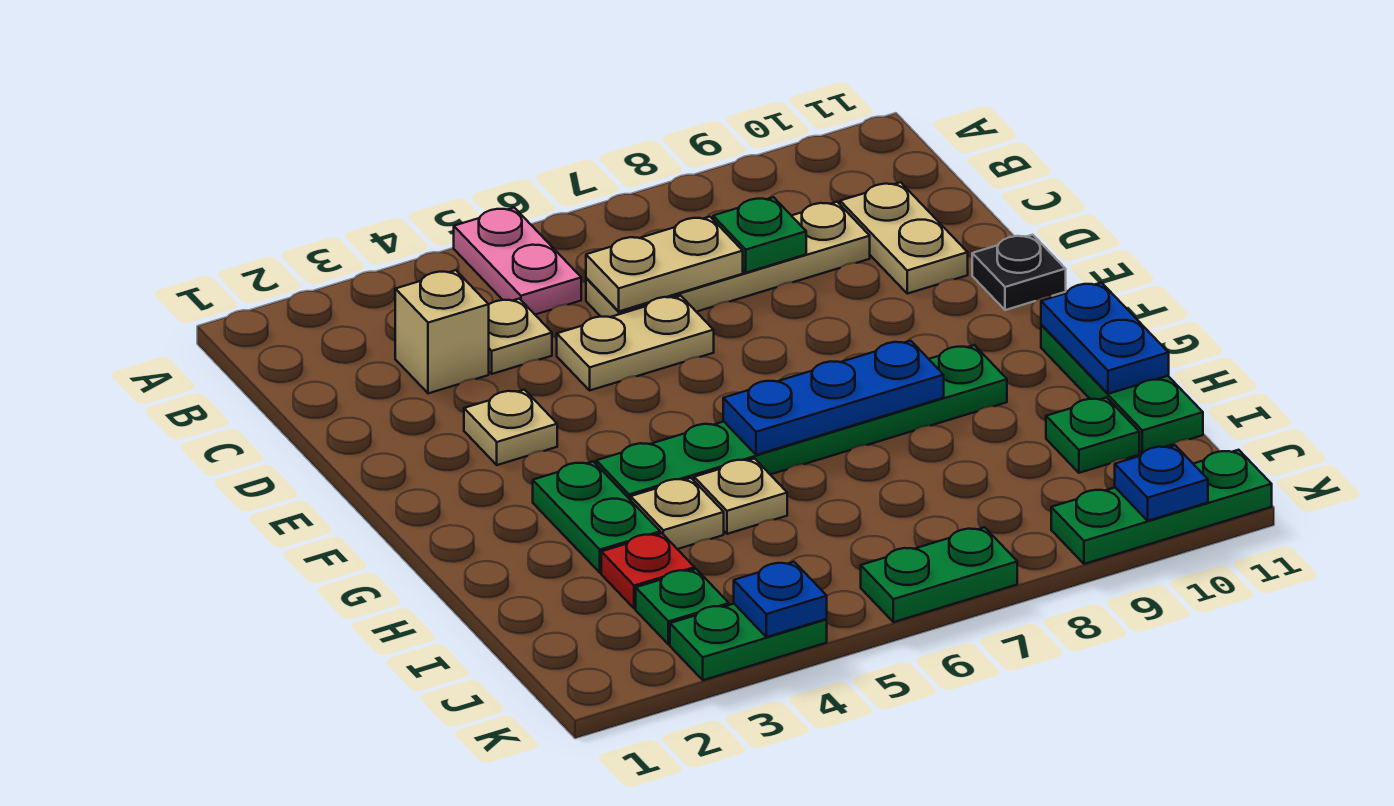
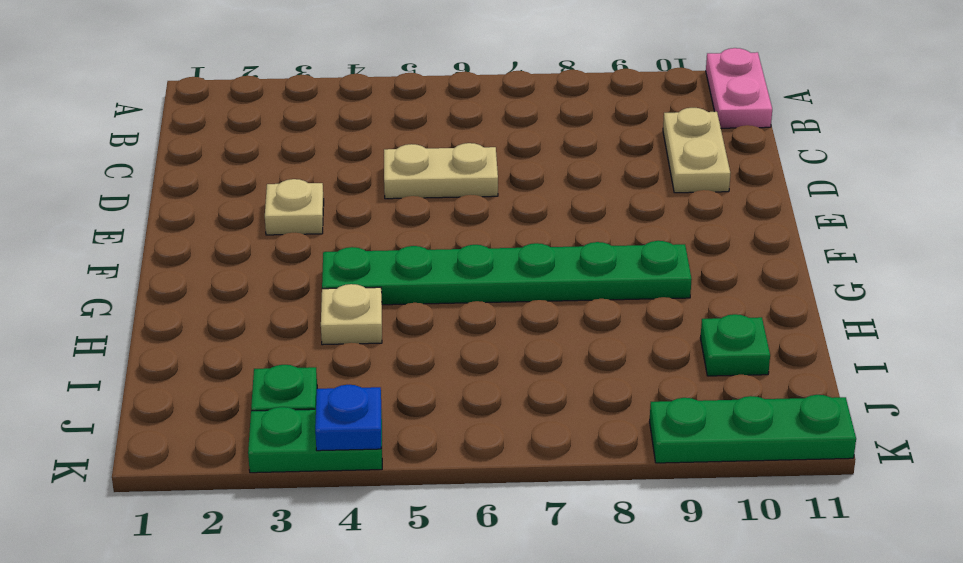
pink 1x2 plate [706,48,772,128] -> pink 1x2 plate moved to [454,208,581,314]
none -> tan 1x1 brick [395,270,489,393]
none -> tan 1x1 plate [489,299,552,374]
none -> tan 1x4 plate [586,202,870,317]

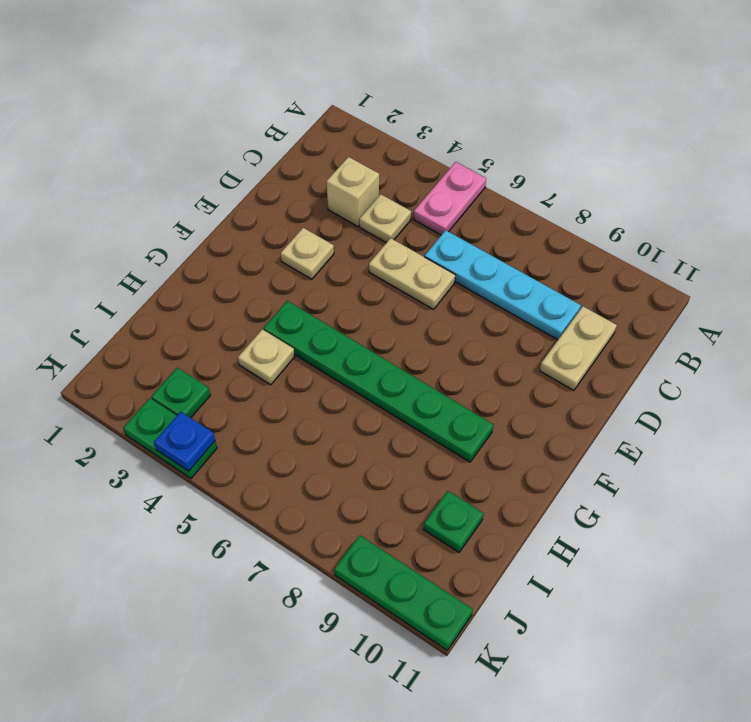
cyan 1x4 plate [425,230,581,340] -> tan 1x4 plate [586,202,870,317]
none -> black 1x1 plate [972,235,1066,310]
none -> green 1x2 plate [533,462,660,573]
none -> green 1x3 plate [1041,325,1203,453]

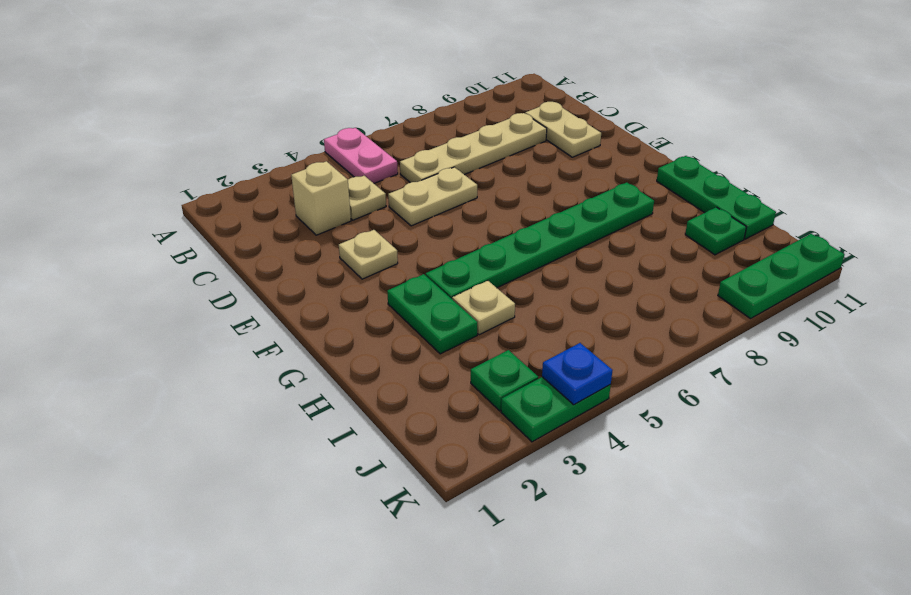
none -> black 1x1 plate [972,235,1066,310]
none -> tan 1x1 plate [694,459,787,534]
none -> red 1x1 plate [601,533,695,609]

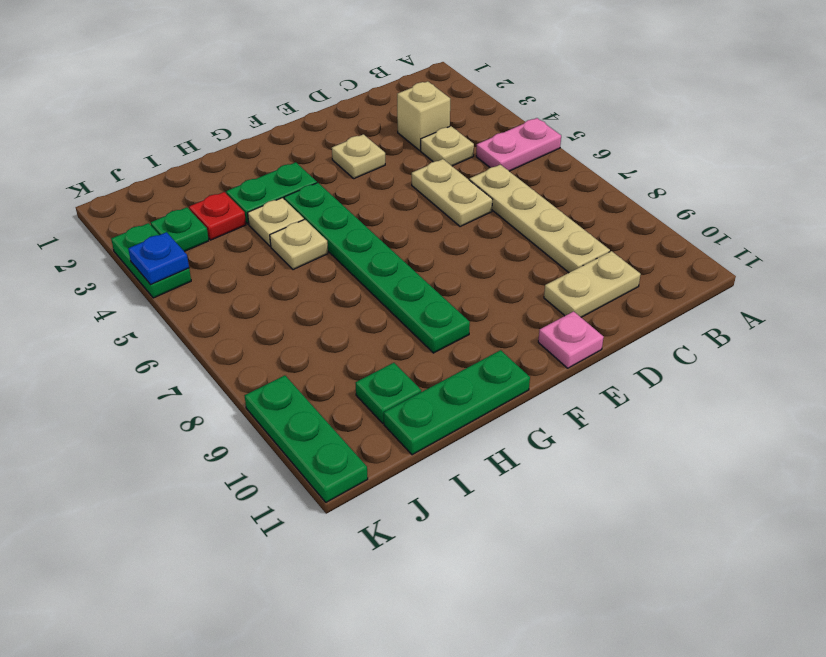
pink 1x1 plate [538,311,604,368] -> black 1x1 plate [972,235,1066,310]
none -> green 1x2 plate [861,527,1017,622]
none -> tan 1x2 plate [586,217,743,311]
none -> green 1x1 plate [713,197,806,273]

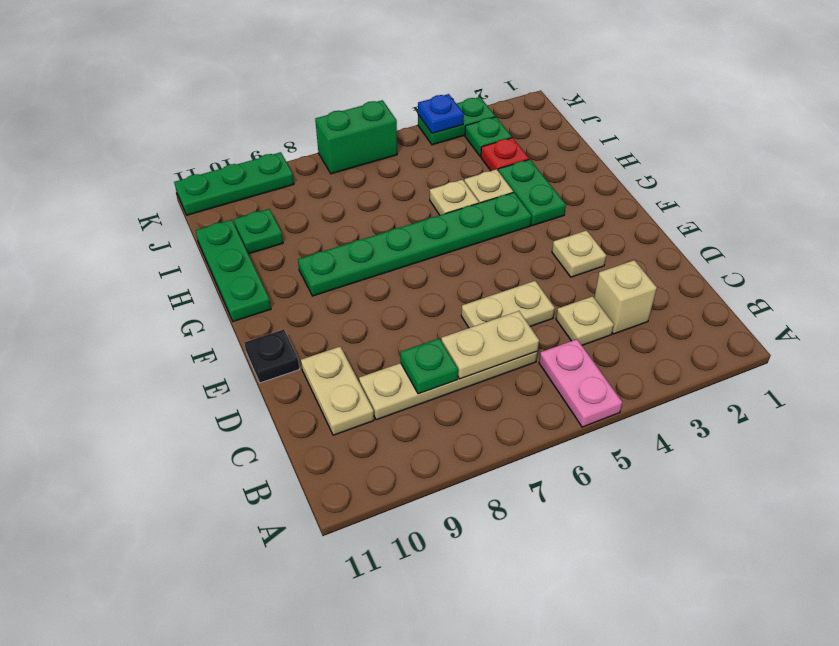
green 1x2 brick [315,100,397,174] -> green 1x2 plate [861,527,1017,622]
none -> blue 1x3 plate [723,341,944,455]
none -> blue 1x2 plate [1041,283,1169,394]
none -> blue 1x1 plate [1115,445,1208,521]

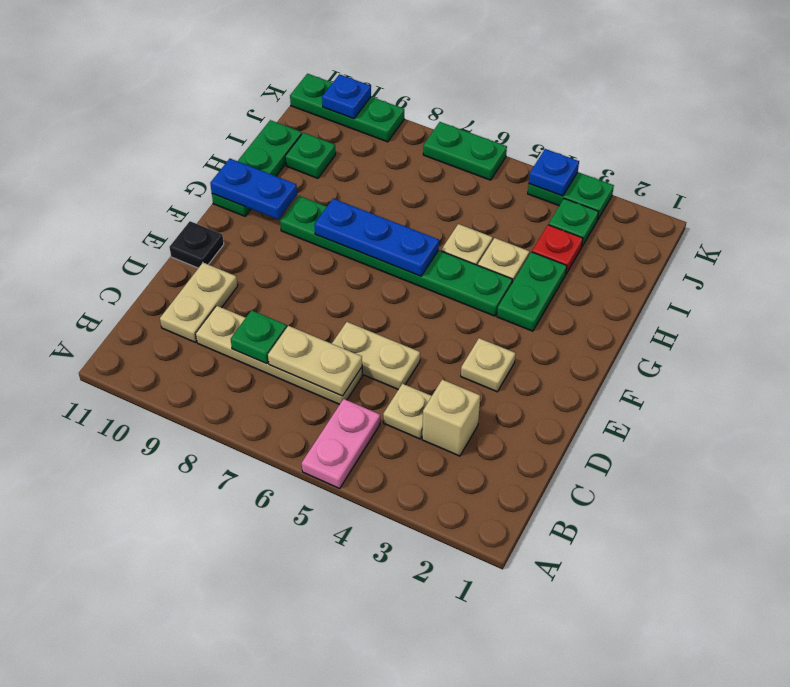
blue 1x2 plate [210,159,297,219] -> blue 1x2 plate turned to [1041,283,1169,394]

